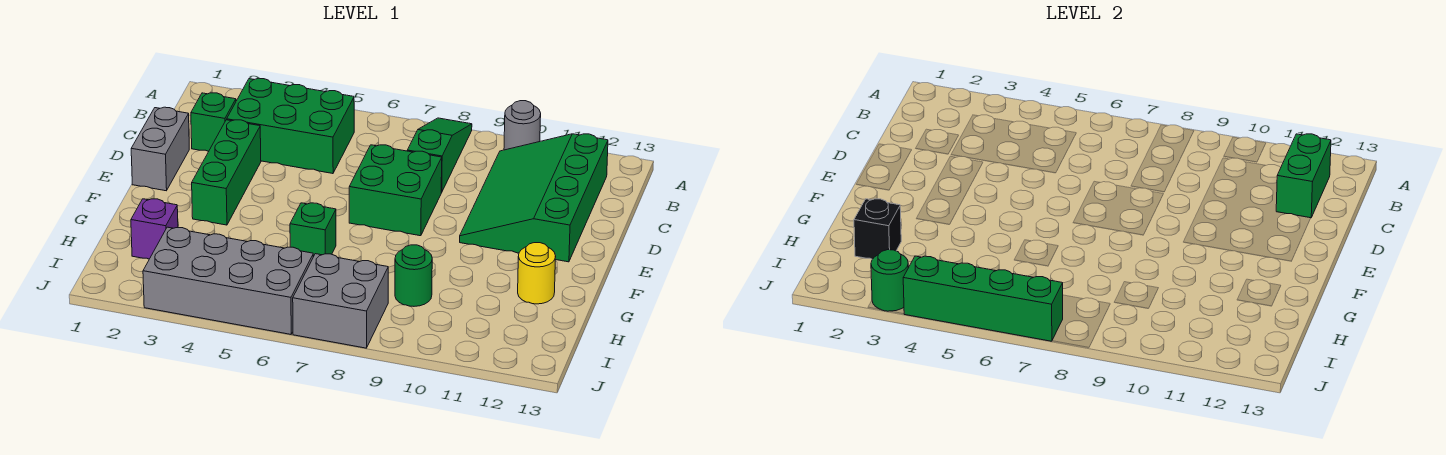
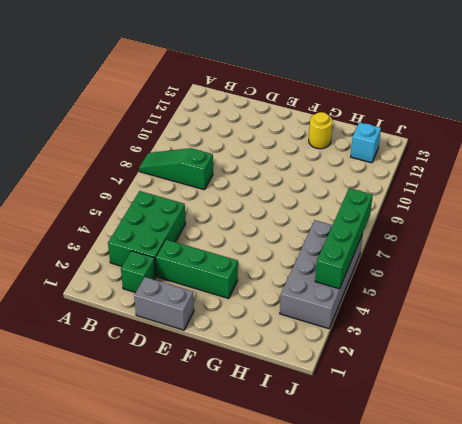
cyan 1x1 brick [351,122,381,163] -> none
none -> grey 1x1 round brick [504,101,541,150]
none -> green 3x4 slope [460,134,608,262]
none -> green 2x2 brick [349,145,442,236]

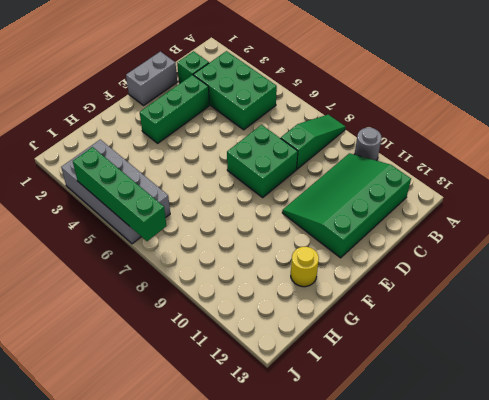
none -> green 1x1 brick [290,203,336,257]
none -> purple 1x1 brick [131,199,178,259]
none -> green 1x1 round brick [395,245,432,306]

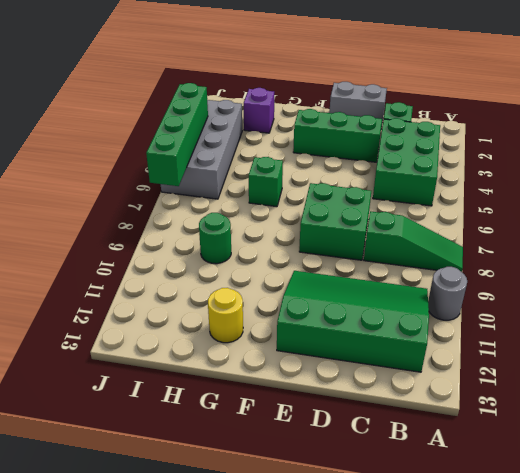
none -> grey 2x2 brick [293,254,388,348]
none -> green 1x2 brick [1276,134,1331,218]
none -> black 1x1 brick [854,199,901,259]

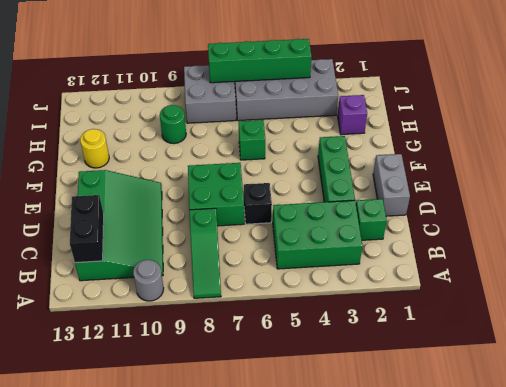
black 1x2 brick [70,195,104,263] -> green 1x2 brick [1276,134,1331,218]
black 1x1 brick [244,183,272,224] -> black 1x1 brick moved to [854,199,901,259]
none -> green 1x1 round brick [871,250,908,311]

